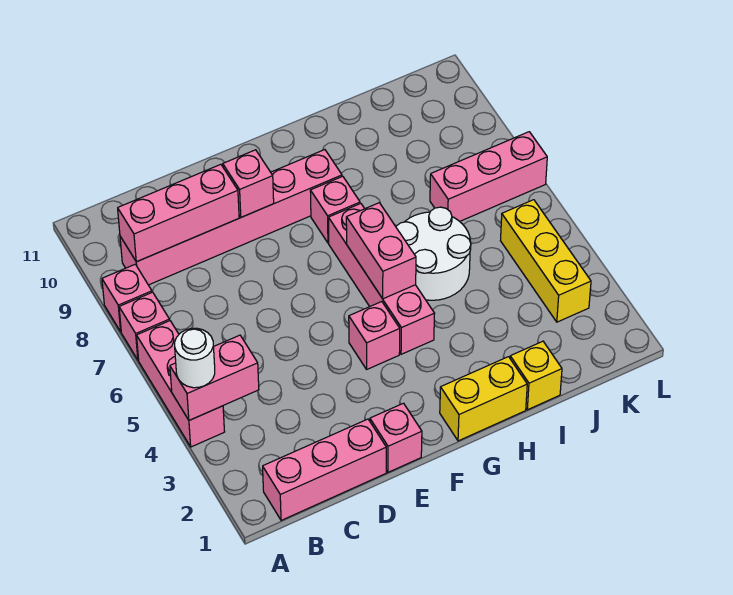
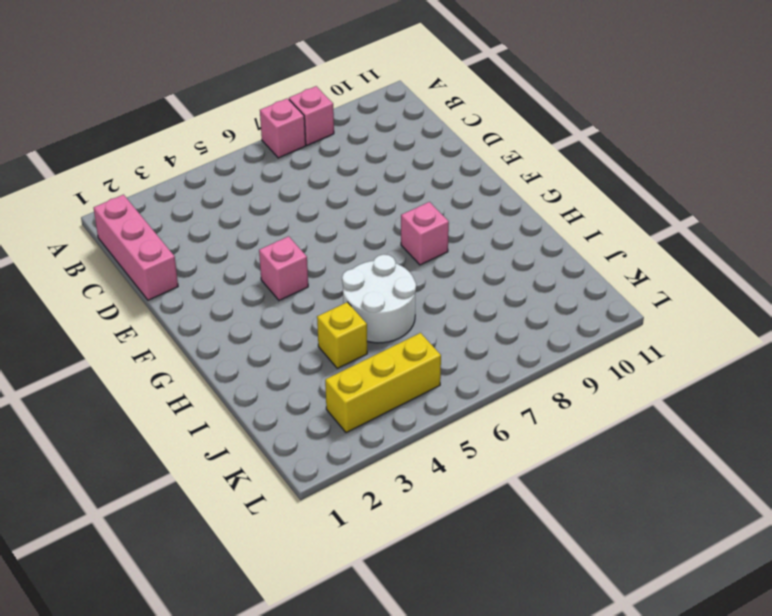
yellow 1x1 brick [317,302,367,368] -> yellow 1x1 brick moved to [510,341,562,410]
none -> pink 1x3 brick [137,321,225,447]
none -> pink 1x6 brick [120,150,342,285]
none -> pink 1x1 brick [370,403,422,472]

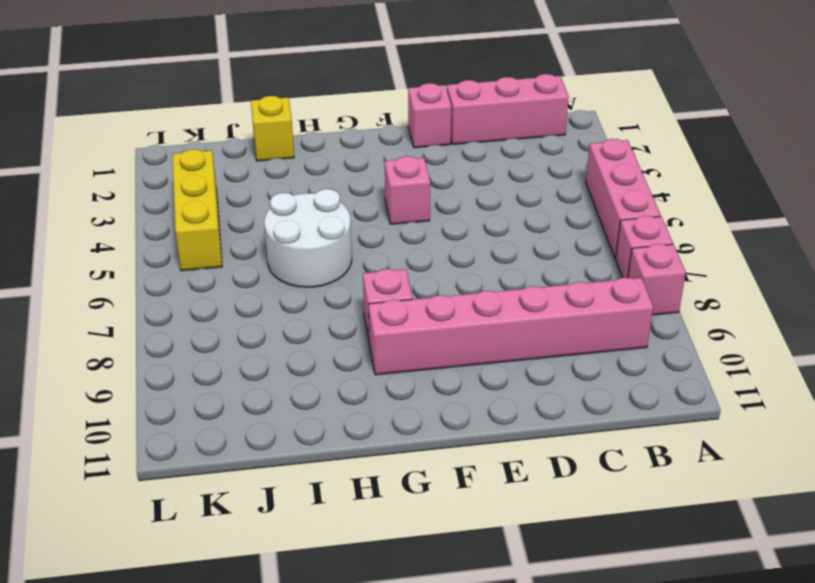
none -> yellow 1x2 brick [440,357,527,441]
none -> pink 1x4 brick [328,204,435,354]
none -> pink 1x3 brick [430,132,547,221]

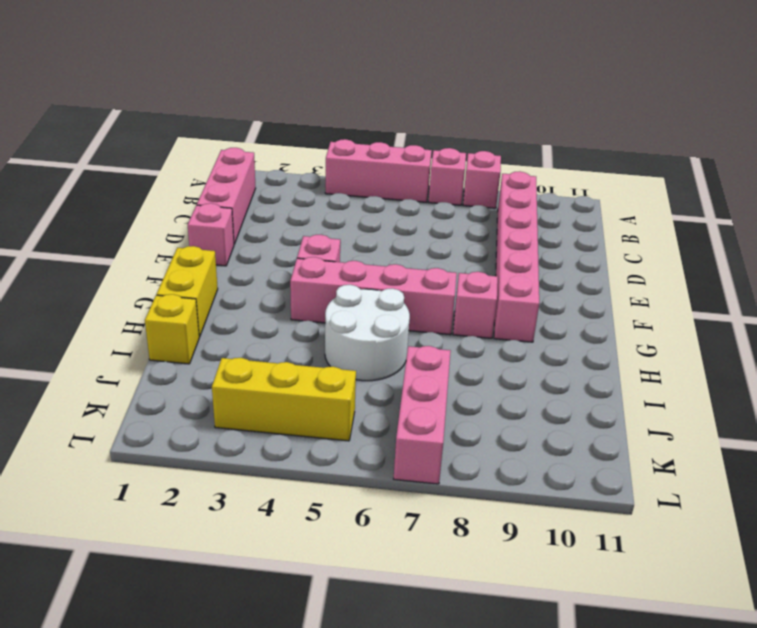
none -> pink 1x2 brick [170,335,259,420]
none -> pink 1x3 brick [118,164,239,262]
none -> pink 1x1 brick [223,150,274,217]

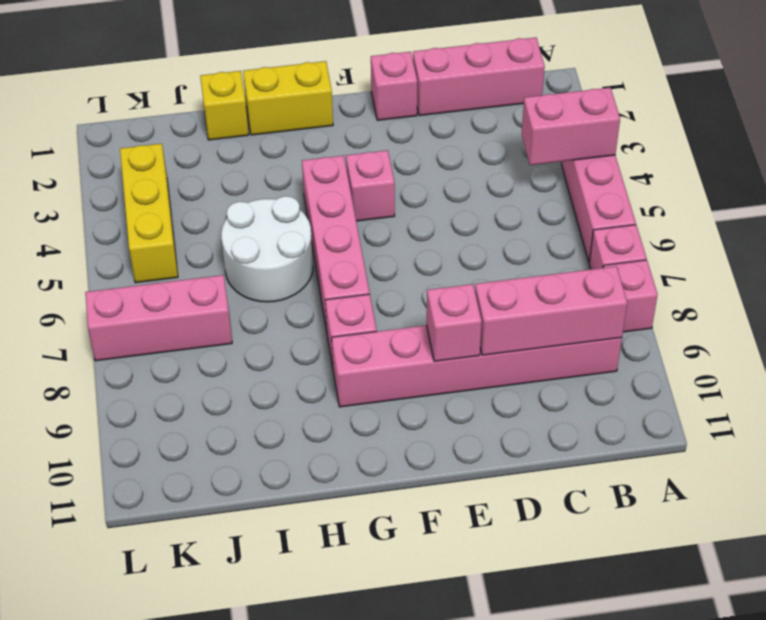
none -> pink 1x2 brick [346,203,416,299]
none -> white 1x1 round brick [175,328,215,388]

